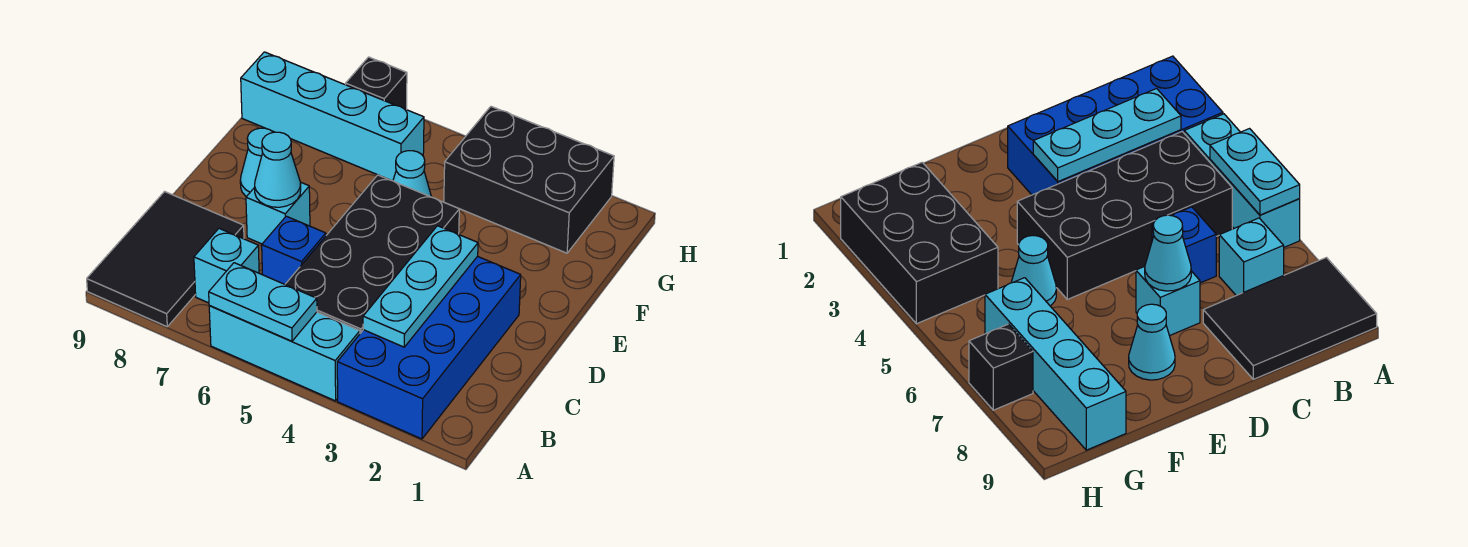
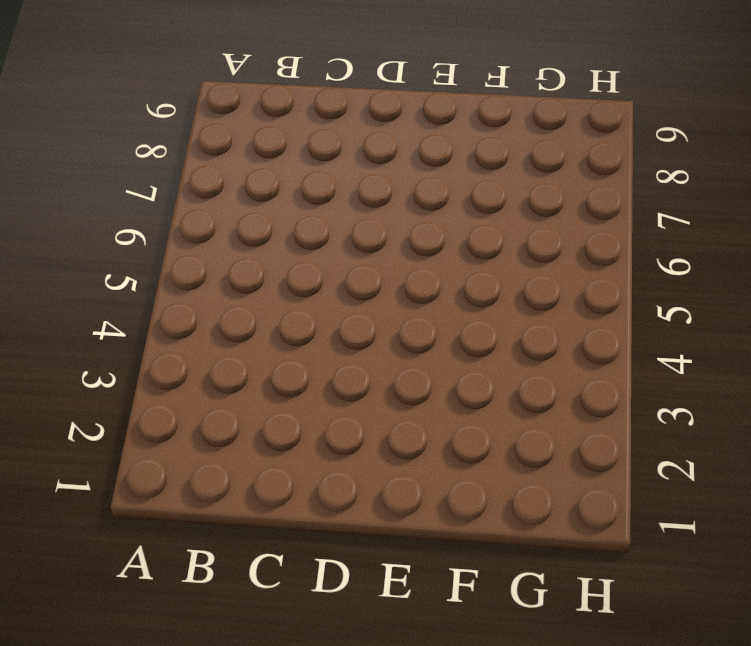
none -> blue 2x4 brick [337,256,521,439]
none -> cyan 1x3 brick [209,306,360,401]
none -> black 2x3 tile [87,192,244,327]

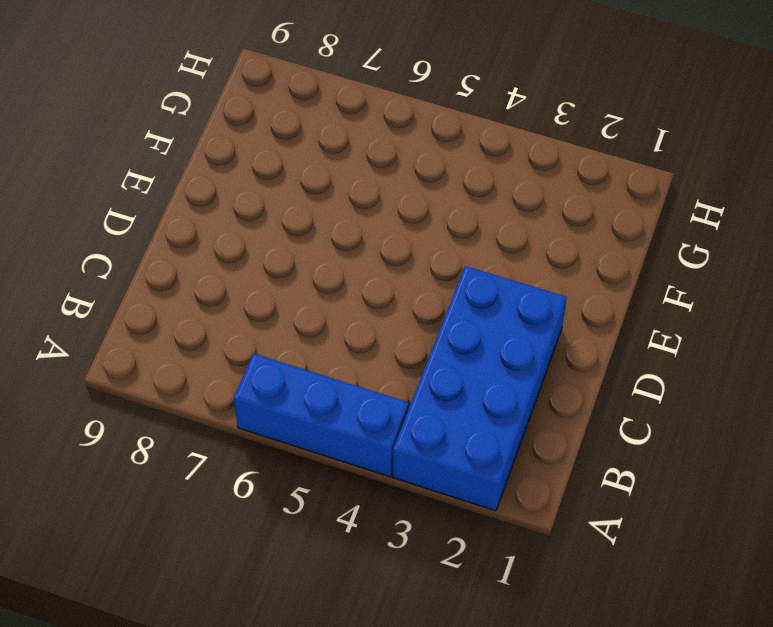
blue 1x3 brick [234,353,409,477] -> cyan 1x3 brick [209,306,360,401]
none -> black 2x3 tile [87,192,244,327]
none -> black 2x4 brick [285,175,459,333]
none -> cyan 1x1 brick [194,229,259,303]

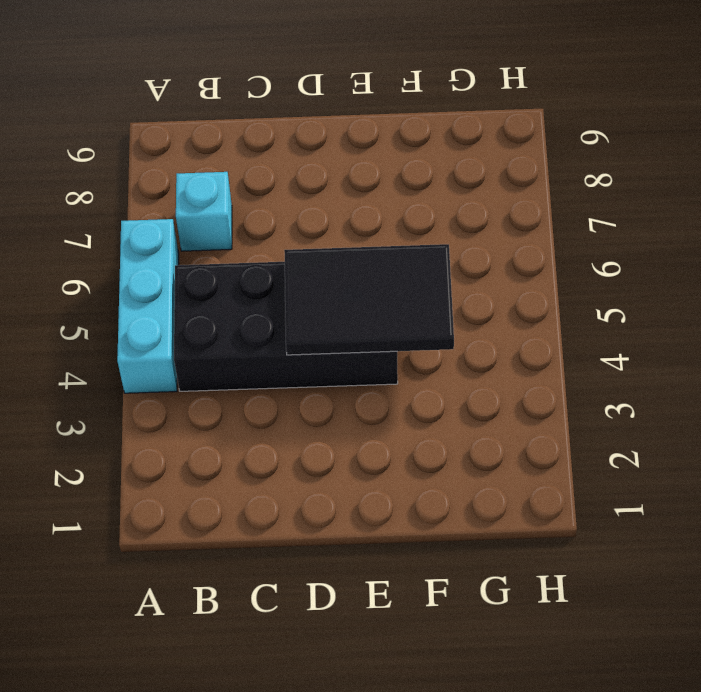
black 2x3 tile [284,244,454,355] -> black 2x3 tile moved to [87,192,244,327]
none -> blue 2x4 brick [337,256,521,439]
none -> blue 1x1 brick [262,216,326,284]
none -> cyan 1x1 brick [246,183,310,244]

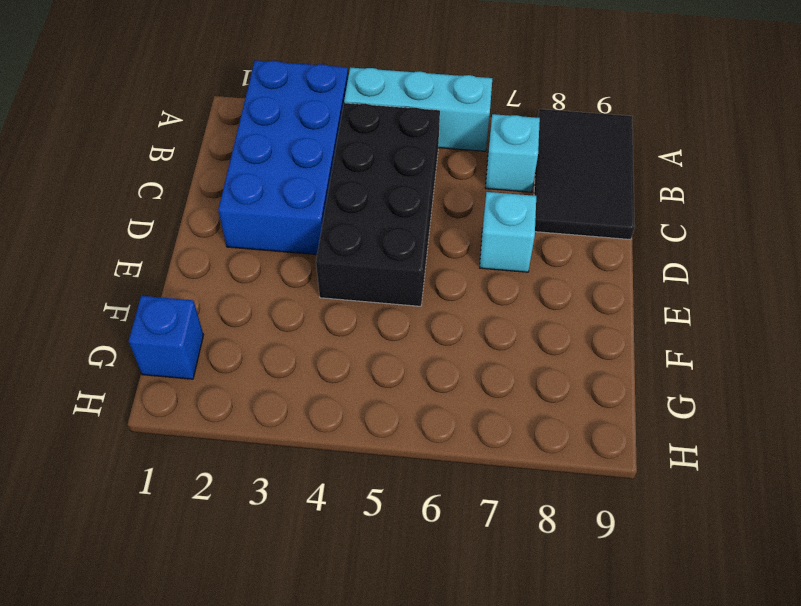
blue 1x1 brick [129,296,203,379] -> blue 1x1 brick moved to [262,216,326,284]
none -> cyan 1x1 cone [240,128,273,197]
none -> cyan 1x1 cone [393,151,431,197]
none -> black 2x3 brick [444,107,614,253]

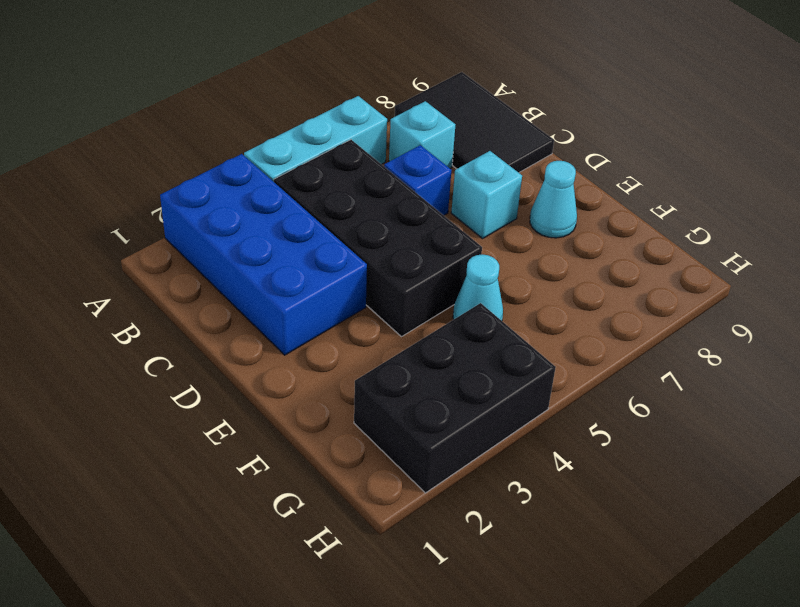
none -> cyan 1x4 brick [241,52,424,181]
none -> black 1x1 brick [346,57,407,110]
none -> cyan 1x2 plate [209,263,317,341]

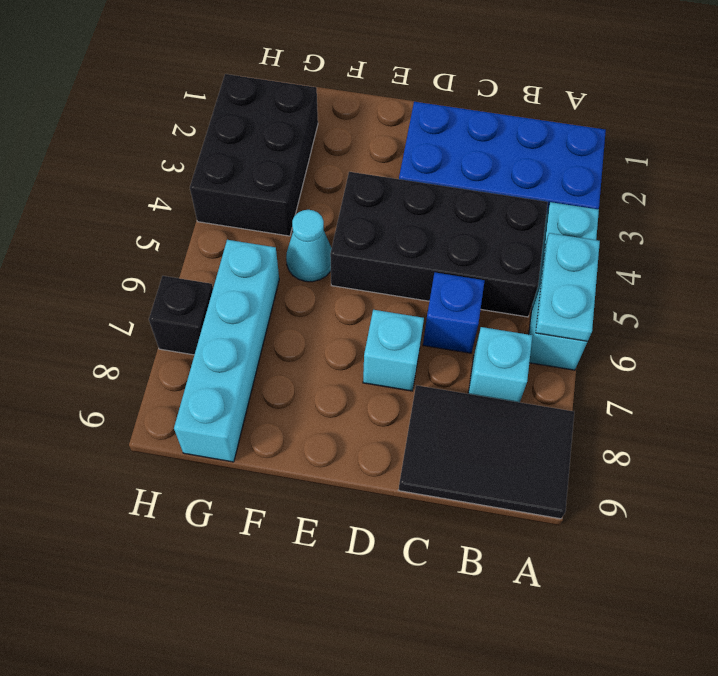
none -> cyan 1x1 cone [240,128,273,197]
none -> cyan 1x3 plate [363,226,478,347]
none -> cyan 1x1 cone [255,132,301,207]

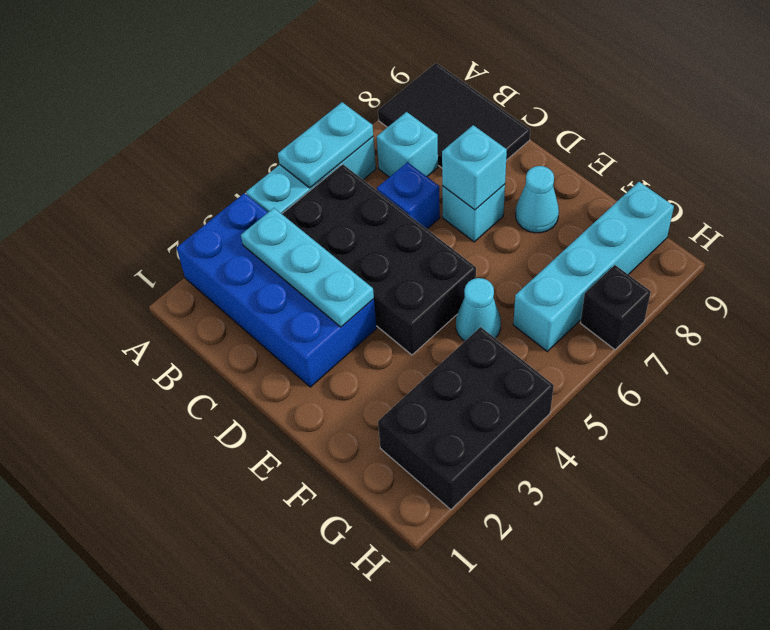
cyan 1x1 brick [442,125,507,210] -> cyan 1x1 cone [255,132,301,207]

